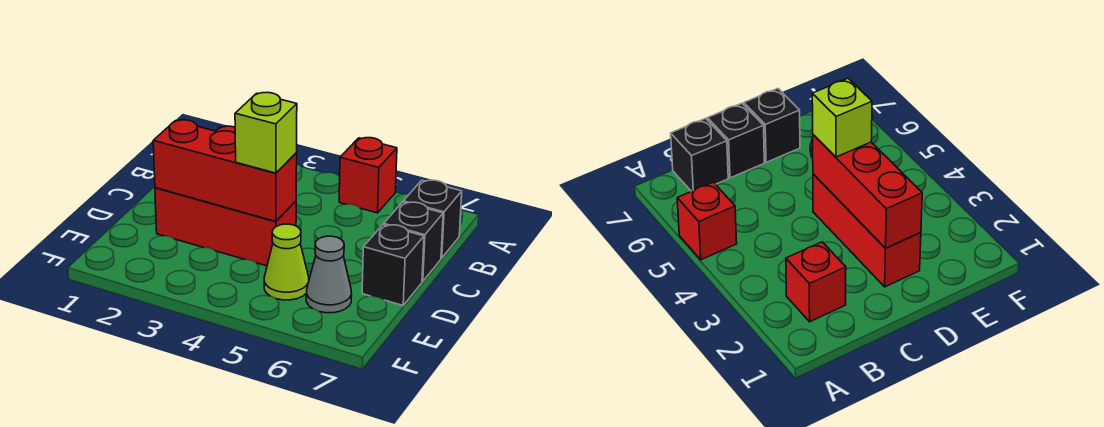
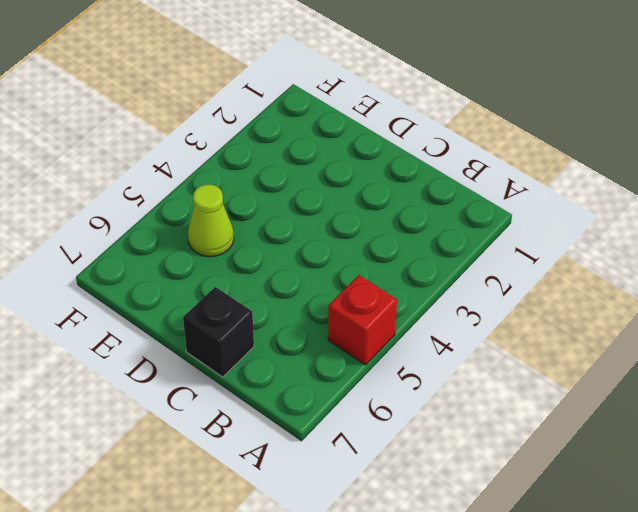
none -> red 1x1 brick [786,242,846,322]
none -> black 1x1 brick [403,180,462,258]

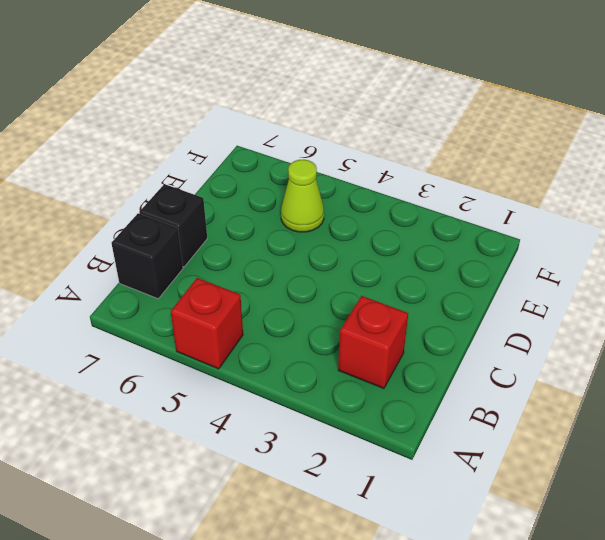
none -> red 1x3 brick [155,188,296,266]
none -> black 1x1 brick [362,225,424,305]

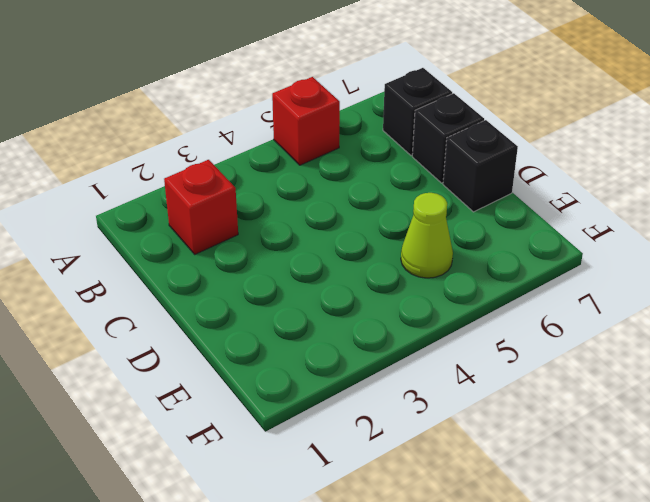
none -> red 1x3 brick [155,188,296,266]
none -> grey 1x1 cone [306,236,352,313]

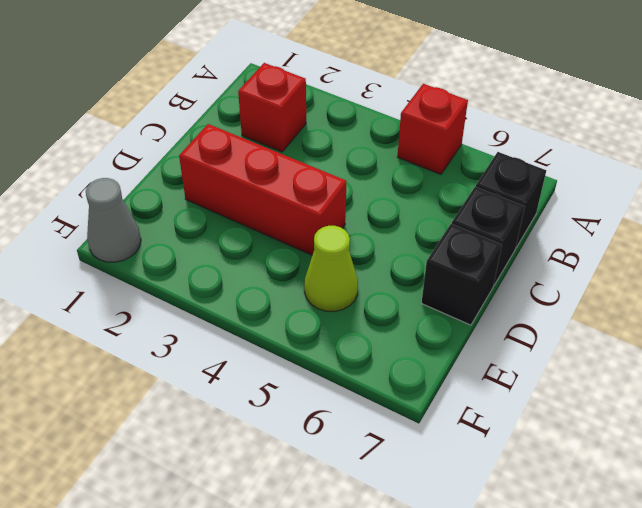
grey 1x1 cone [86,178,141,262] -> grey 1x1 cone moved to [306,236,352,313]
none -> red 1x3 brick [153,120,297,221]
none -> lime 1x1 brick [235,92,297,173]

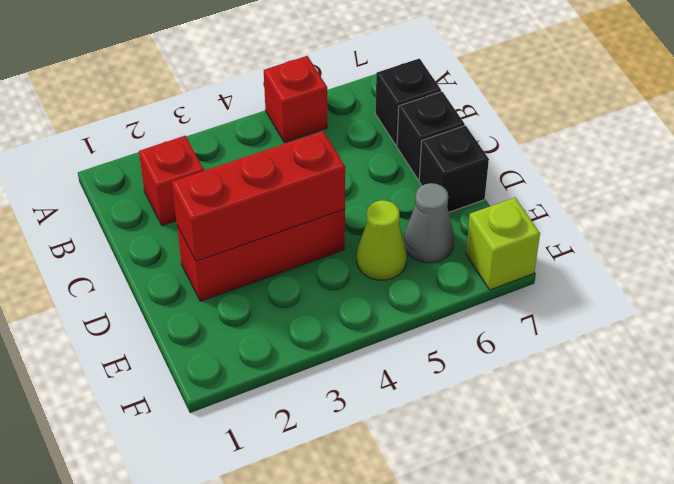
lime 1x1 brick [466,198,540,290] -> lime 1x1 brick moved to [235,92,297,173]

